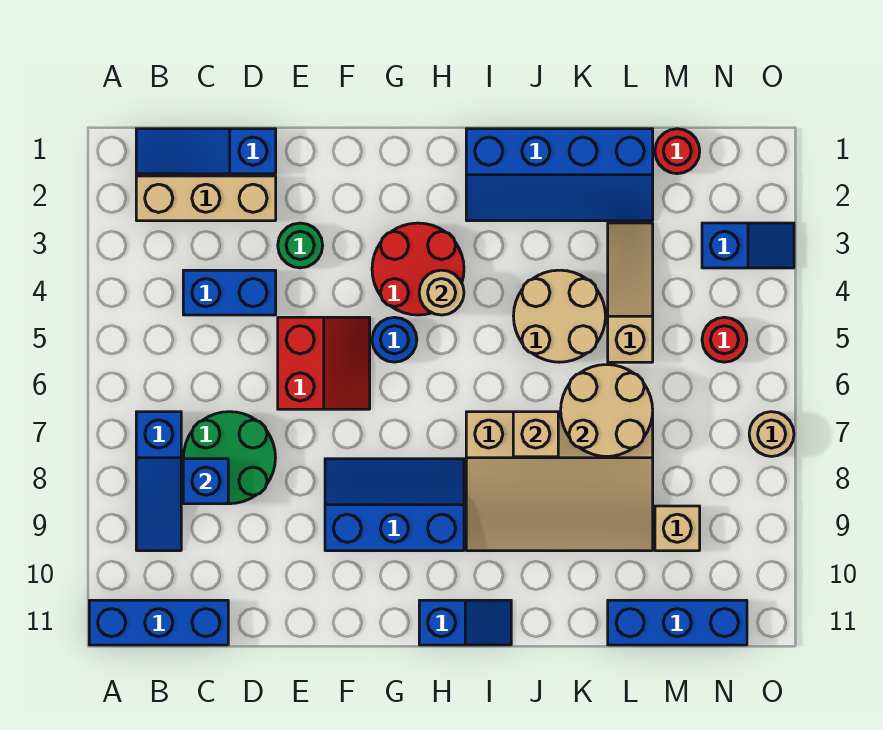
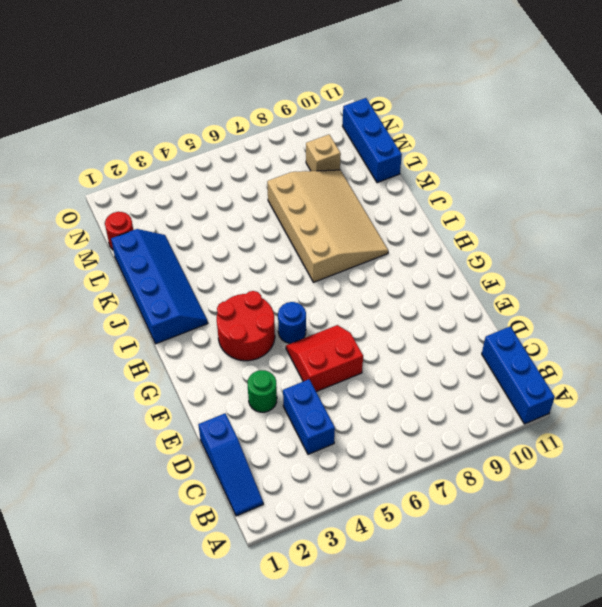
none -> tan 1x3 brick [136,176,276,221]
none -> blue 1x3 slope [136,412,181,551]
none -> green 2x2 round brick [184,412,276,504]

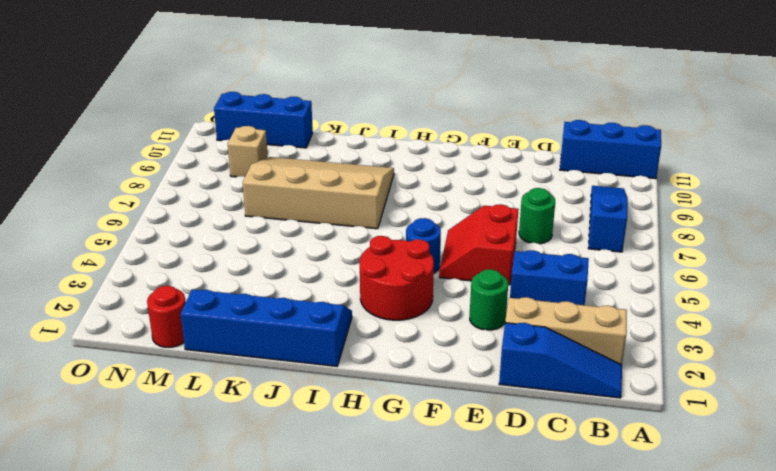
green 1x1 round brick [519,188,555,244] -> green 2x2 round brick [184,412,276,504]
none -> blue 2x3 slope [325,459,464,551]
none -> blue 1x2 slope [419,600,511,645]
none -> tan 2x2 round brick [514,270,605,362]

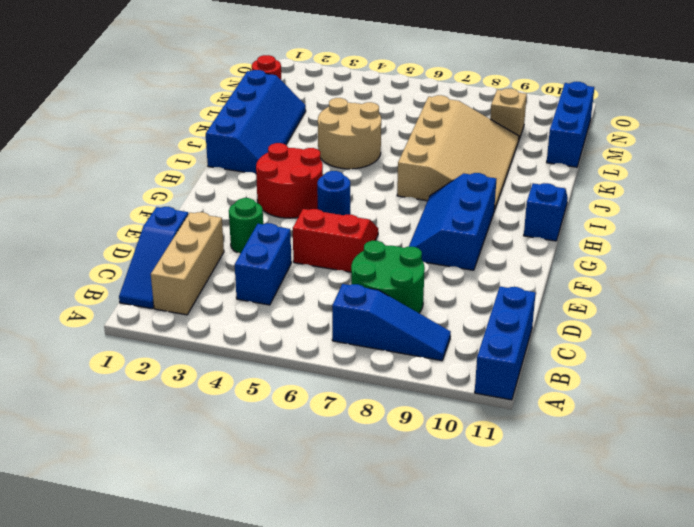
none -> tan 1x3 slope [608,223,653,362]
none -> blue 1x2 slope [702,223,794,268]
none -> red 1x1 round brick [702,317,747,362]

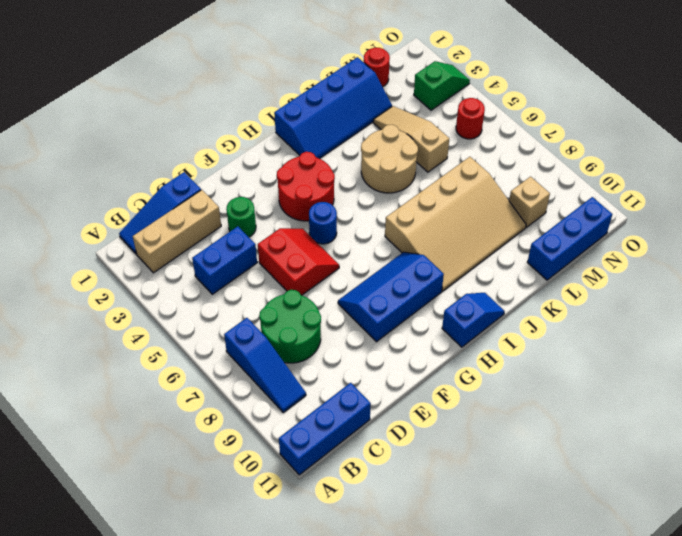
green 1x2 slope [414,61,470,110] -> blue 1x2 slope [702,223,794,268]
none -> tan 1x1 round brick [749,412,794,456]
none -> blue 1x1 brick [183,459,228,504]
none -> tan 1x1 round brick [419,270,464,315]

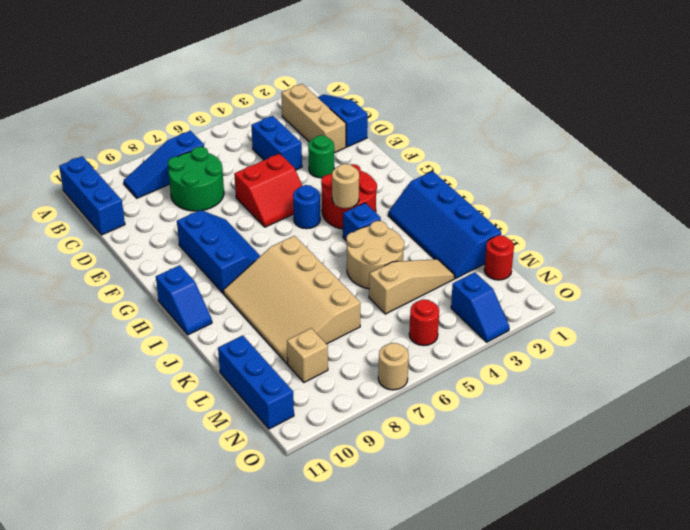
blue 1x1 brick [343,203,381,240] -> blue 1x1 brick moved to [183,459,228,504]
none -> tan 1x1 brick [513,412,558,457]
none -> tan 2x2 round brick [561,365,653,457]

